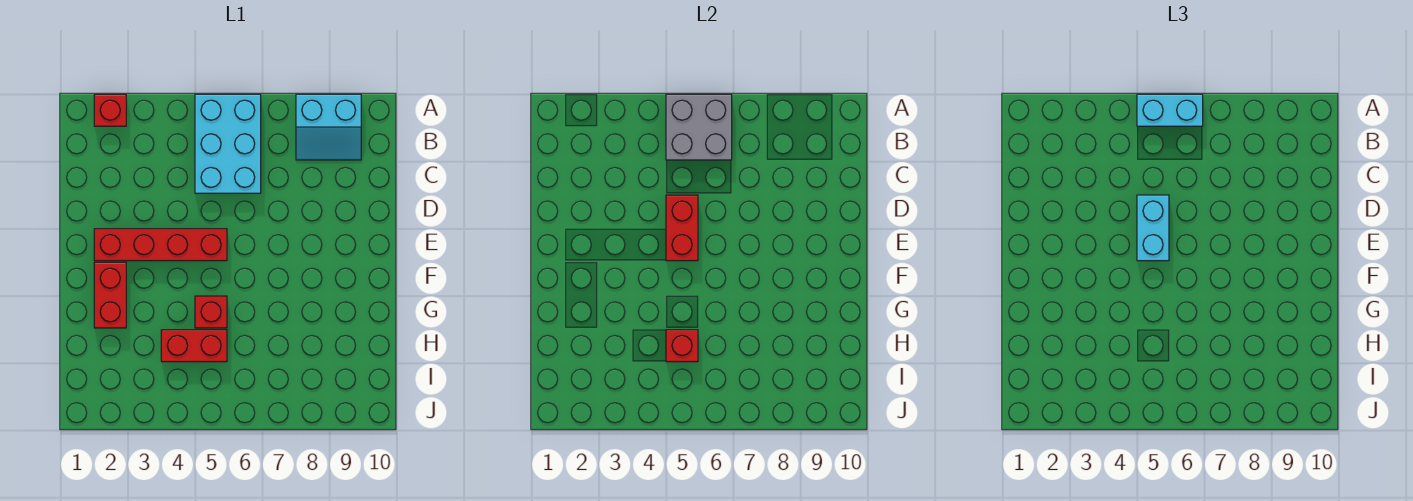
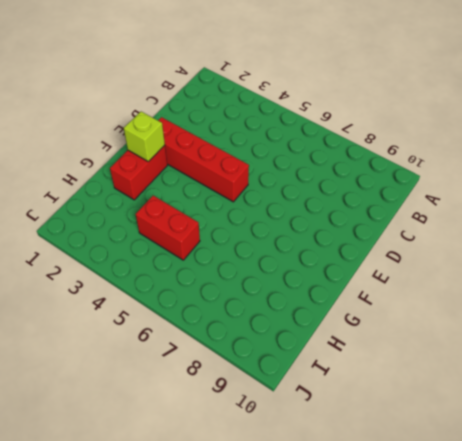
lime 1x1 brick [124,112,165,162] -> none
none -> red 1x1 brick [94,94,126,126]
none -> cyan 2x3 brick [195,94,261,193]
none -> cyan 2x2 slope [296,94,361,160]

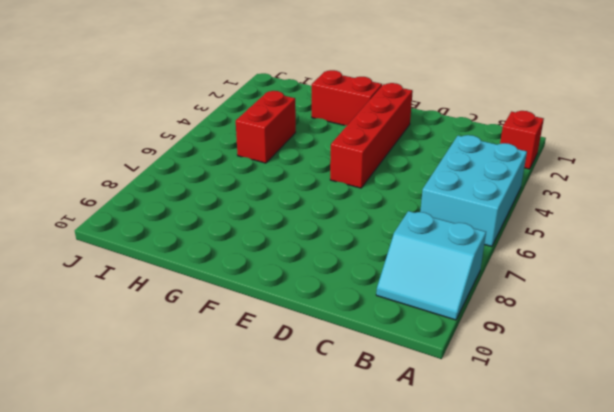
cyan 2x3 brick [420,135,527,247] -> cyan 2x3 brick turned to [195,94,261,193]
cyan 2x2 slope [376,211,486,320] -> cyan 2x2 slope turned to [296,94,361,160]
none -> red 1x1 brick [195,296,227,328]
none -> grey 2x2 brick [666,94,732,160]
none -> red 1x2 brick [666,195,698,261]

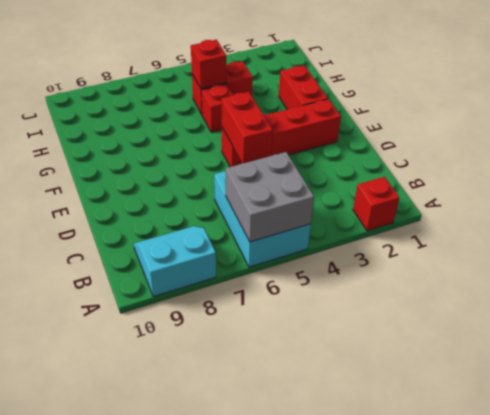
none -> cyan 1x2 brick [1137,94,1203,126]
none -> cyan 1x2 brick [1137,195,1169,261]

